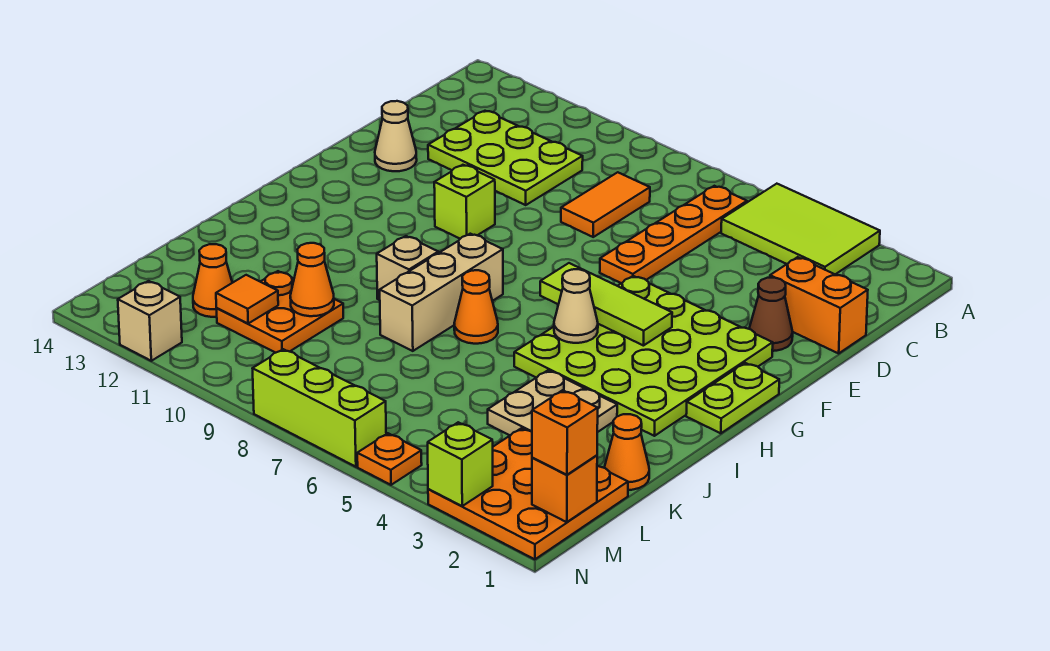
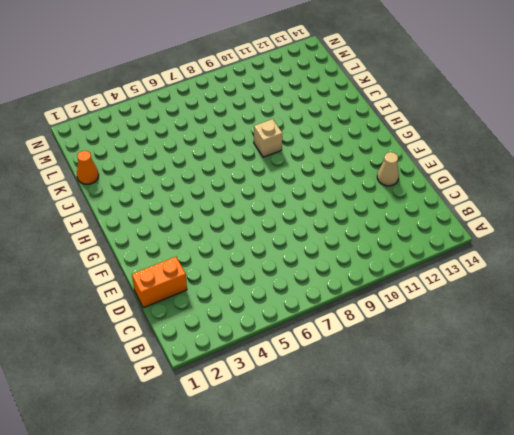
none -> lime 2x3 tile [721,184,880,274]
none -> orange 1x4 plate [600,186,747,283]
none -> orange 1x2 tile [561,172,650,237]

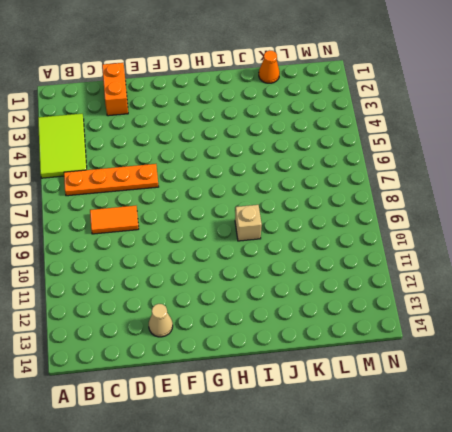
none -> lime 2x3 plate [428,111,583,205]
none -> brown 1x1 cone [749,278,793,351]
none -> lime 4x4 plate [514,276,773,436]

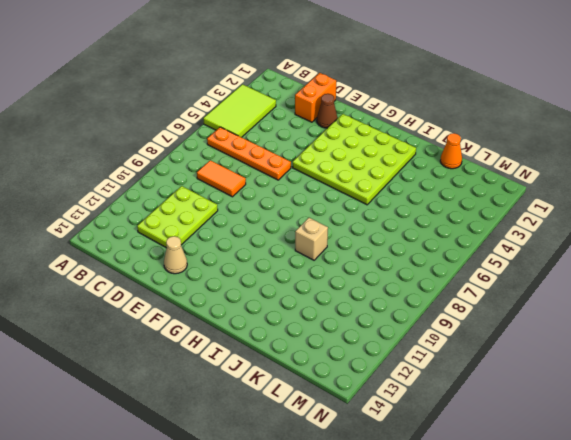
none -> lime 1x1 brick [434,165,495,239]
none -> lime 1x2 plate [686,363,779,433]
none -> tan 1x3 brick [380,234,503,351]

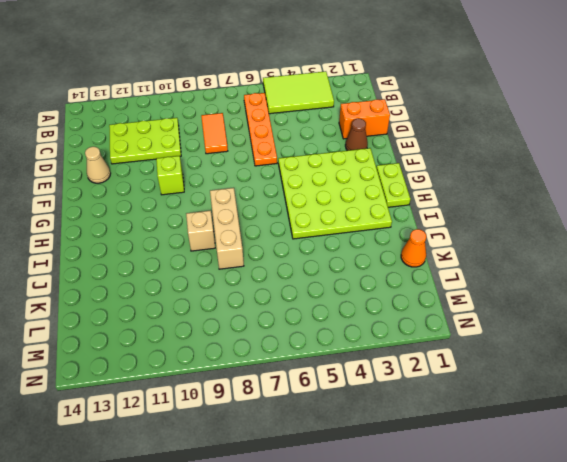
none -> orange 1x1 cone [454,270,498,344]
none -> tan 2x2 plate [488,370,617,435]
none -> orange 2x2 plate [216,271,343,353]

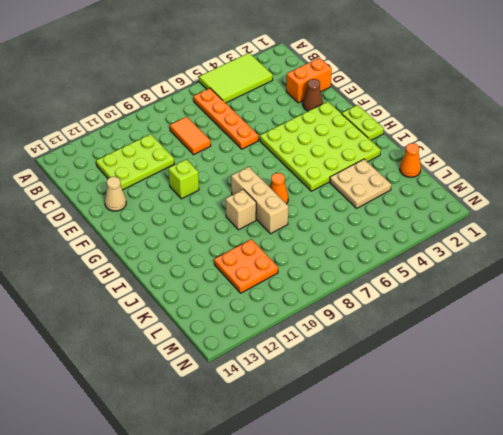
none -> orange 3x3 plate [428,428,628,559]
none -> orange 1x1 cone [193,244,232,317]
none -> orange 1x1 plate [357,433,422,485]

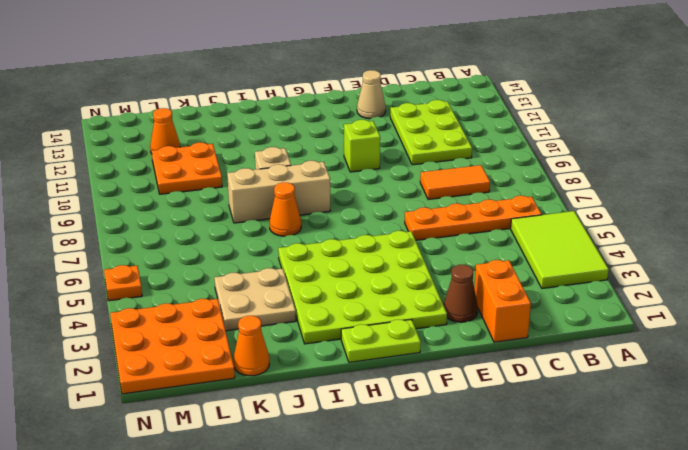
none -> lime 1x3 brick [252,349,386,467]
none -> tan 1x1 brick [118,281,182,361]
none -> lime 1x3 tile [540,263,672,346]

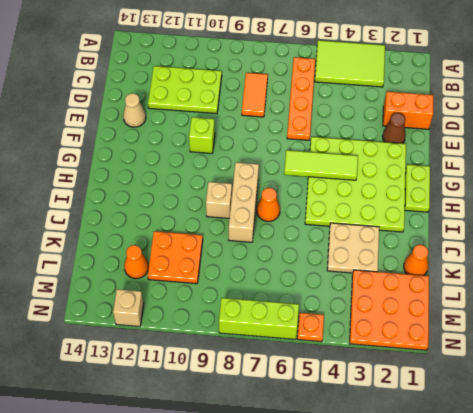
none -> tan 1x1 cone [554,269,598,343]
none -> orange 1x1 cone [290,243,334,316]
none -> orange 1x1 tile [216,275,278,323]

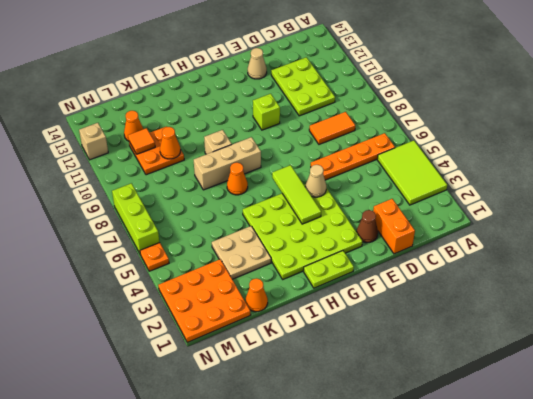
tan 1x1 cone [306,165,326,197] -> tan 1x1 cone moved to [554,269,598,343]
none -> orange 1x1 brick [532,455,597,522]
none -> lime 1x1 brick [428,422,493,506]
none -> orange 1x1 brick [532,390,598,475]

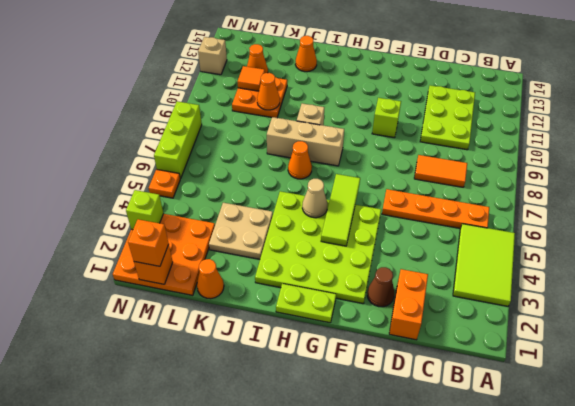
orange 1x1 cone [295,36,317,72] -> none
none -> tan 1x1 cone [375,101,417,171]

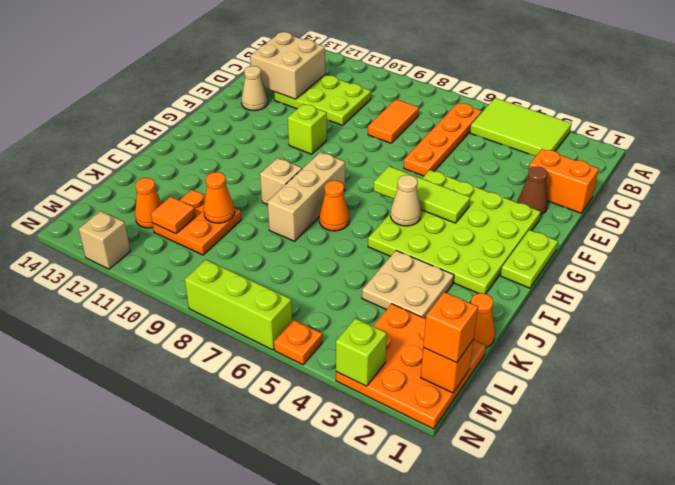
tan 2x2 brick [250,32,325,99] -> none

